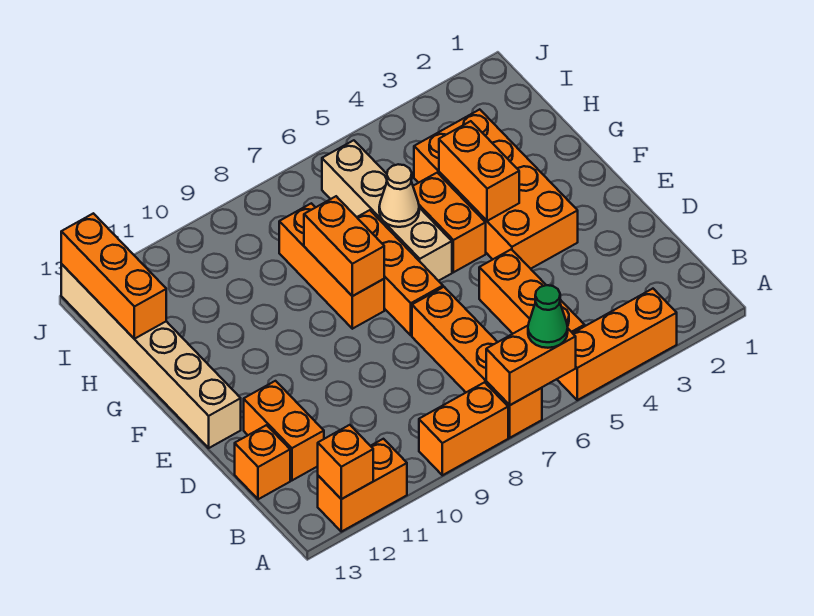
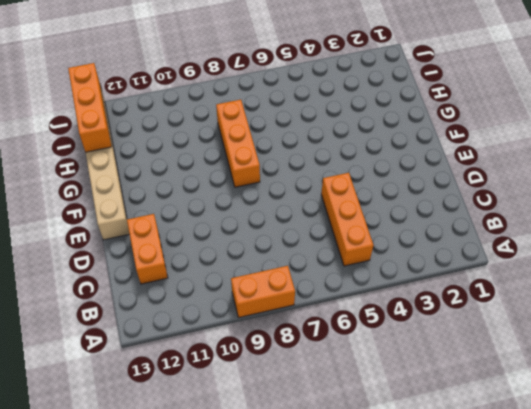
none -> orange 1x3 brick [557,289,677,400]
none -> orange 1x4 brick [412,287,542,438]
none -> orange 1x2 brick [318,439,407,532]

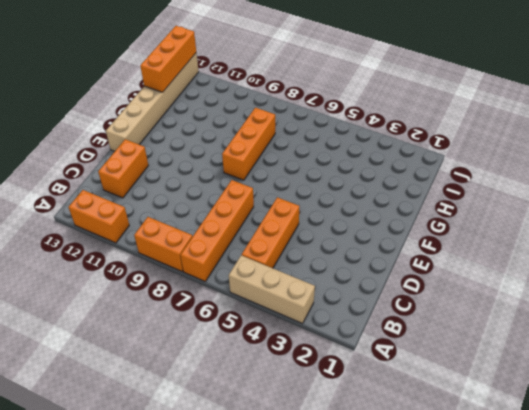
tan 1x3 brick [229,255,315,323] -> orange 1x3 brick [557,289,677,400]
none -> orange 1x1 brick [235,425,290,499]
none -> orange 2x4 brick [414,109,578,269]
none -> orange 1x3 brick [357,210,443,335]

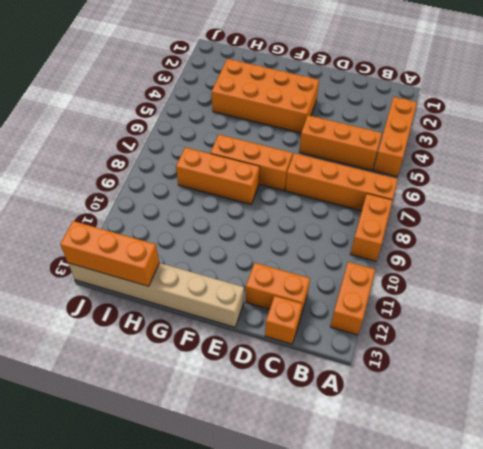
none -> orange 1x2 brick [413,173,486,272]
none -> tan 1x4 brick [322,140,452,281]
none -> orange 1x2 brick [486,326,576,405]

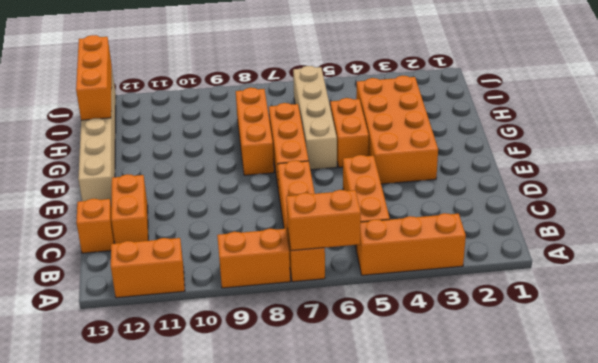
none -> orange 1x1 brick [318,425,373,499]
none -> orange 1x2 brick [439,121,519,221]
none -> orange 1x2 brick [304,196,384,296]

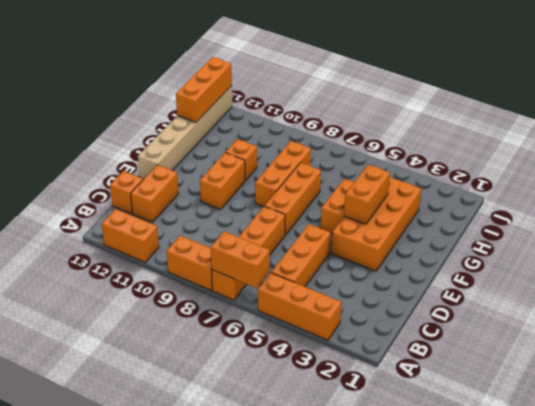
orange 1x2 brick [200,153,245,210] -> orange 1x2 brick moved to [304,196,384,296]
orange 1x1 brick [225,139,257,181] -> orange 1x1 brick moved to [318,425,373,499]
none -> tan 1x4 brick [322,140,452,281]
none -> tan 1x1 cone [379,164,419,227]
none -> green 1x1 cone [528,285,568,348]

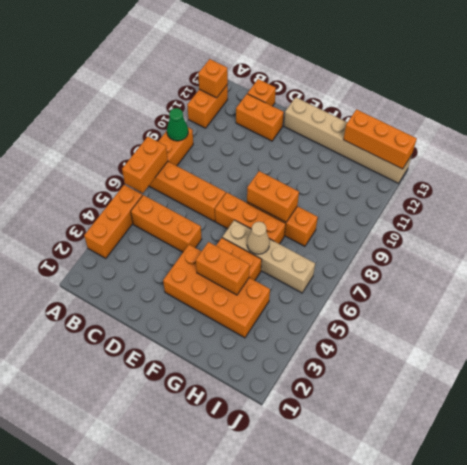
green 1x1 cone [167,108,188,141] -> green 1x1 cone moved to [528,285,568,348]

